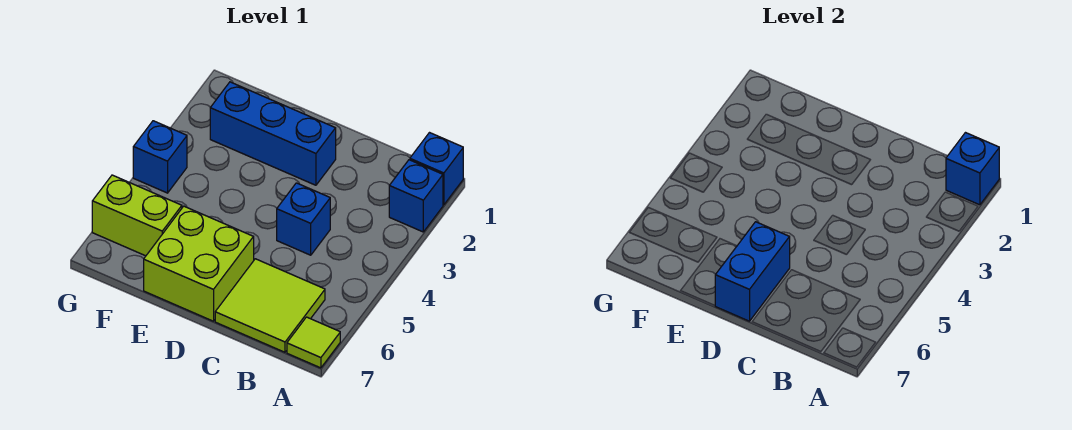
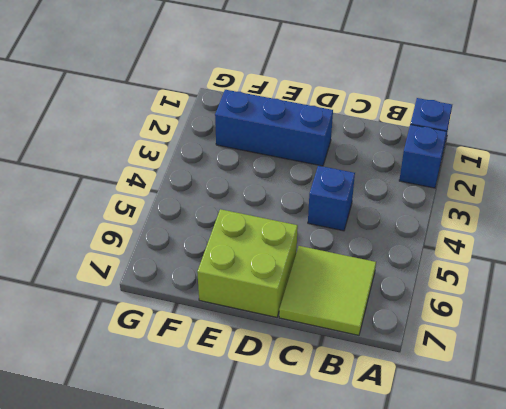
none -> lime 1x1 tile [287,317,340,368]
none -> lime 1x2 brick [92,175,182,256]

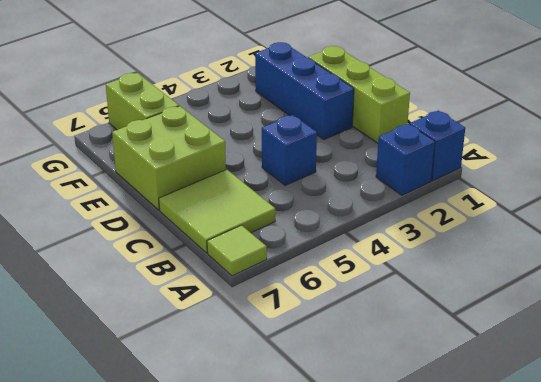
lime 1x3 brick [308,46,410,143] -> none
none -> blue 1x1 brick [133,121,187,193]
none -> blue 1x1 brick [946,133,999,205]

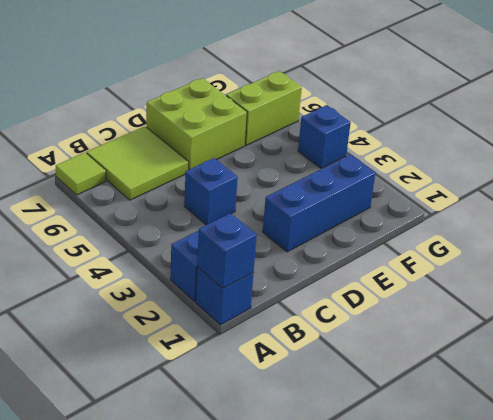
none -> blue 1x2 brick [715,222,790,321]

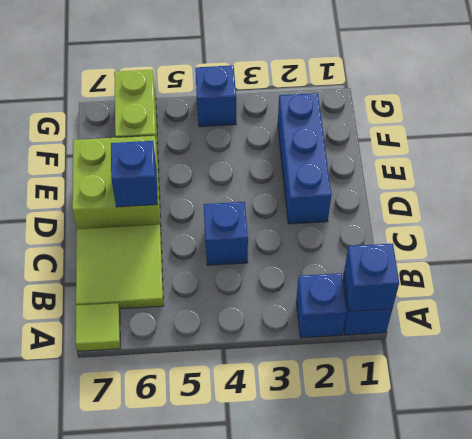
blue 1x1 brick [111,141,158,207] -> blue 1x2 brick [715,222,790,321]

